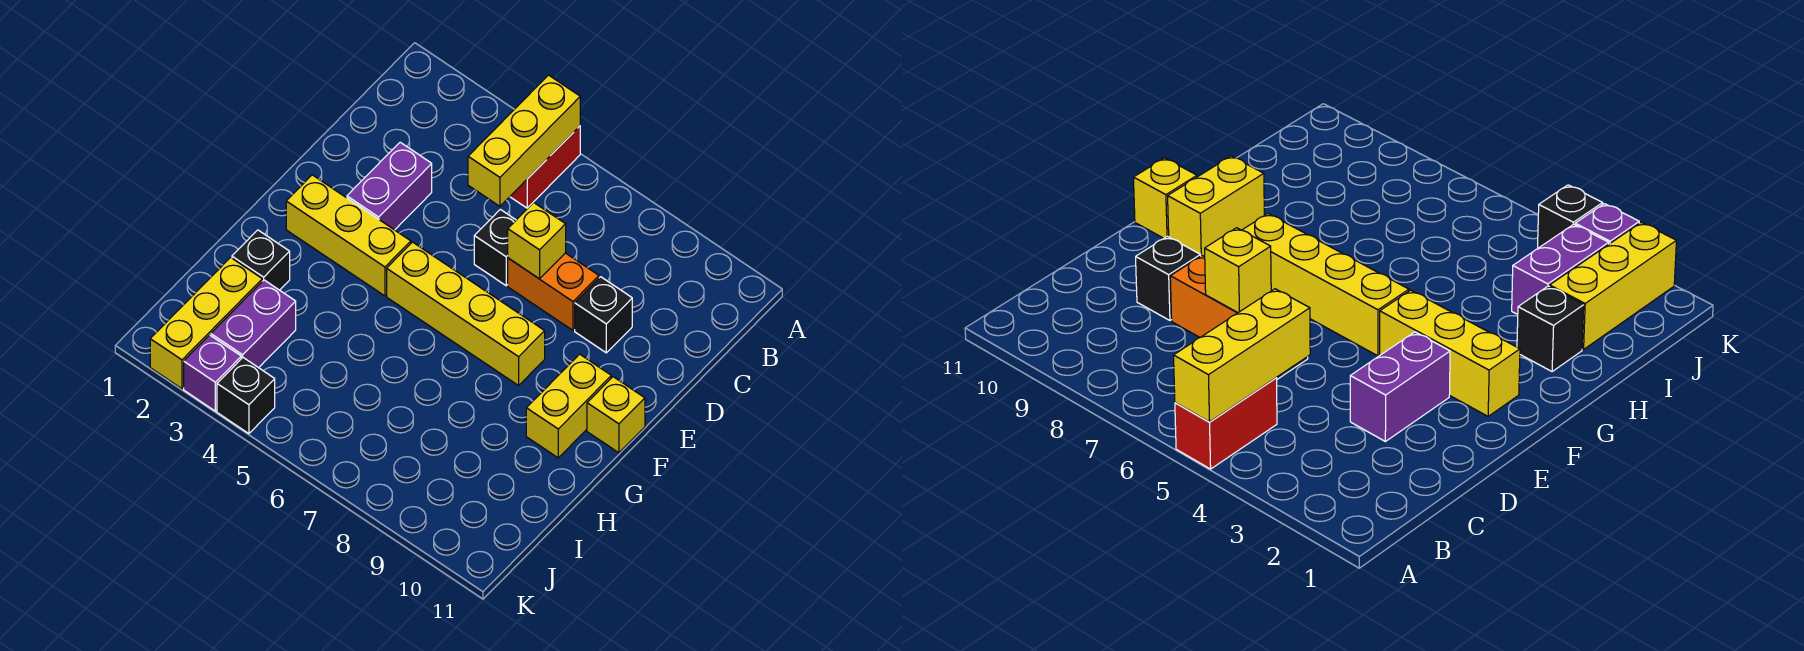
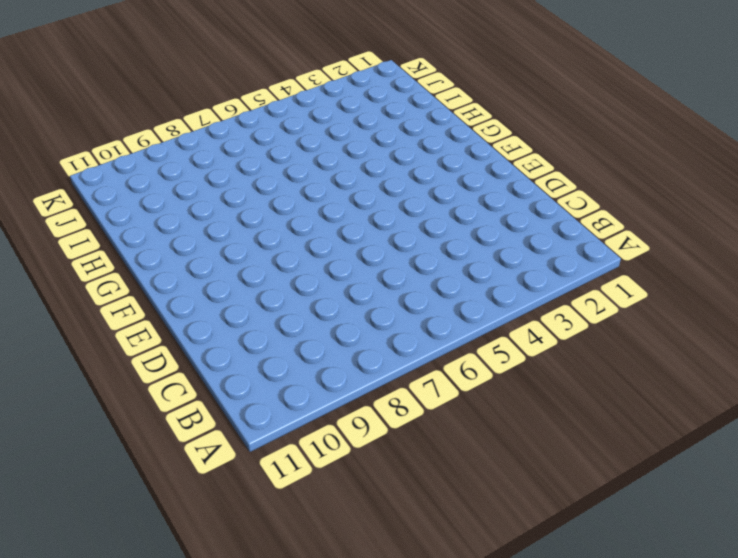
none -> red 1x2 brick [510,126,580,208]
none -> purple 1x2 brick [347,142,432,230]
none -> black 1x1 brick [474,209,516,286]

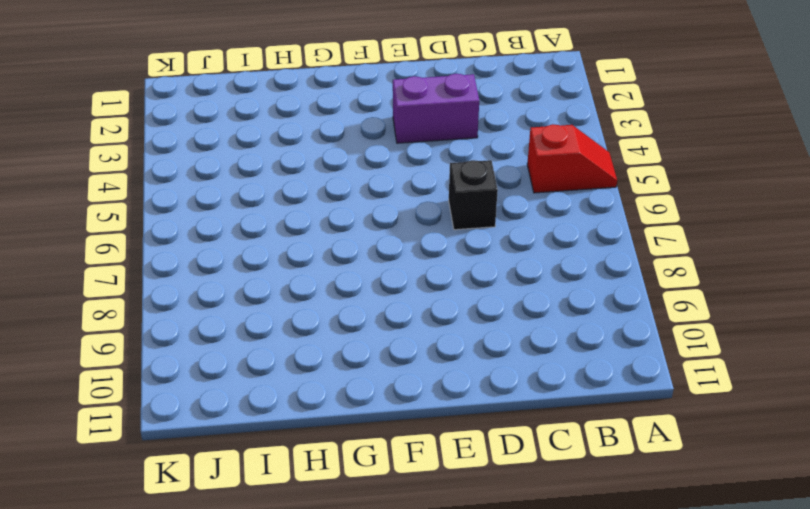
red 1x2 slope [527,124,617,193] -> red 1x2 brick [510,126,580,208]
none -> orange 1x2 brick [508,253,599,330]
none -> black 1x1 brick [575,277,632,353]
none -> yellow 1x3 brick [286,175,411,296]

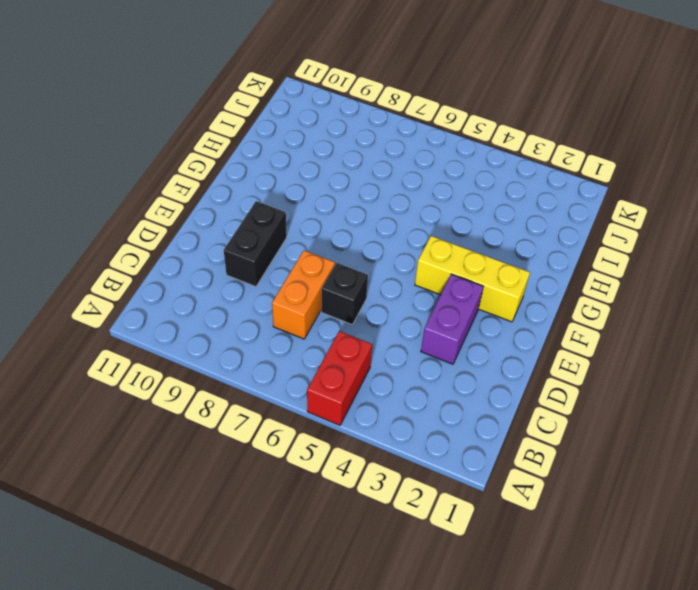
orange 1x2 brick [272,250,335,339] -> orange 1x2 brick turned to [508,253,599,330]
black 1x2 brick [224,201,287,287] -> black 1x1 brick [575,277,632,353]
none -> yellow 1x4 brick [387,242,545,385]
none -> yellow 1x2 brick [526,354,611,458]
none -> yellow 1x1 brick [587,377,645,453]

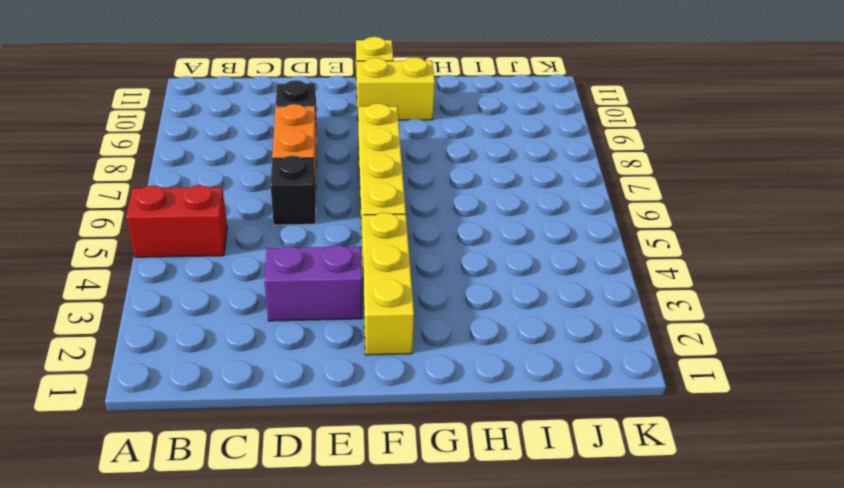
none -> black 1x1 brick [232,230,290,290]
none -> yellow 1x3 brick [150,258,262,389]
none -> purple 1x2 brick [211,280,296,368]

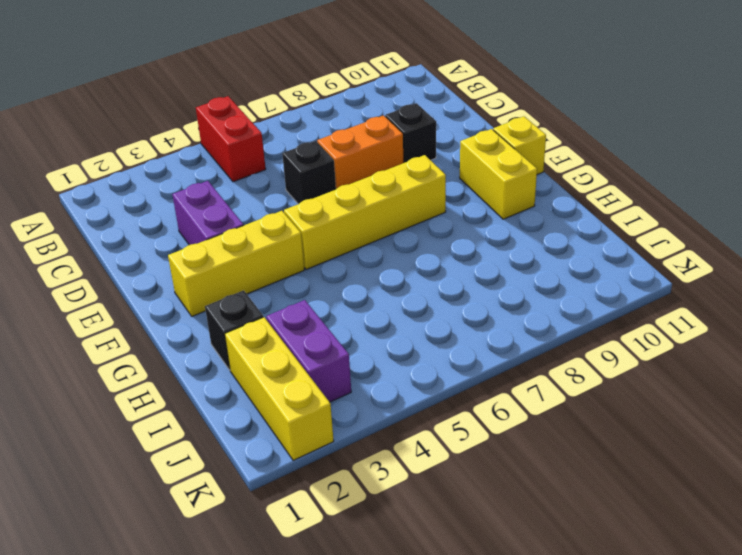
none -> purple 1x1 brick [184,335,241,411]
none -> black 1x1 brick [217,358,275,434]
none -> yellow 1x3 brick [468,75,580,206]

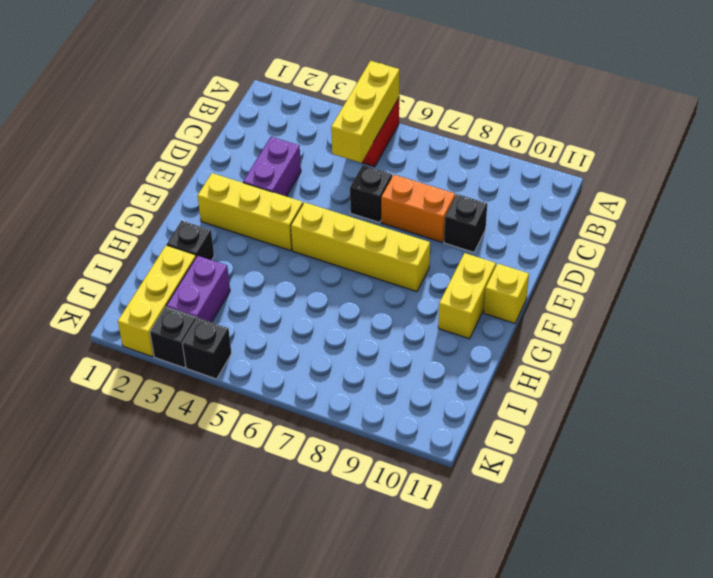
black 1x1 brick [150,307,196,368] -> purple 1x1 brick [184,335,241,411]
none -> yellow 1x1 brick [508,203,566,279]

